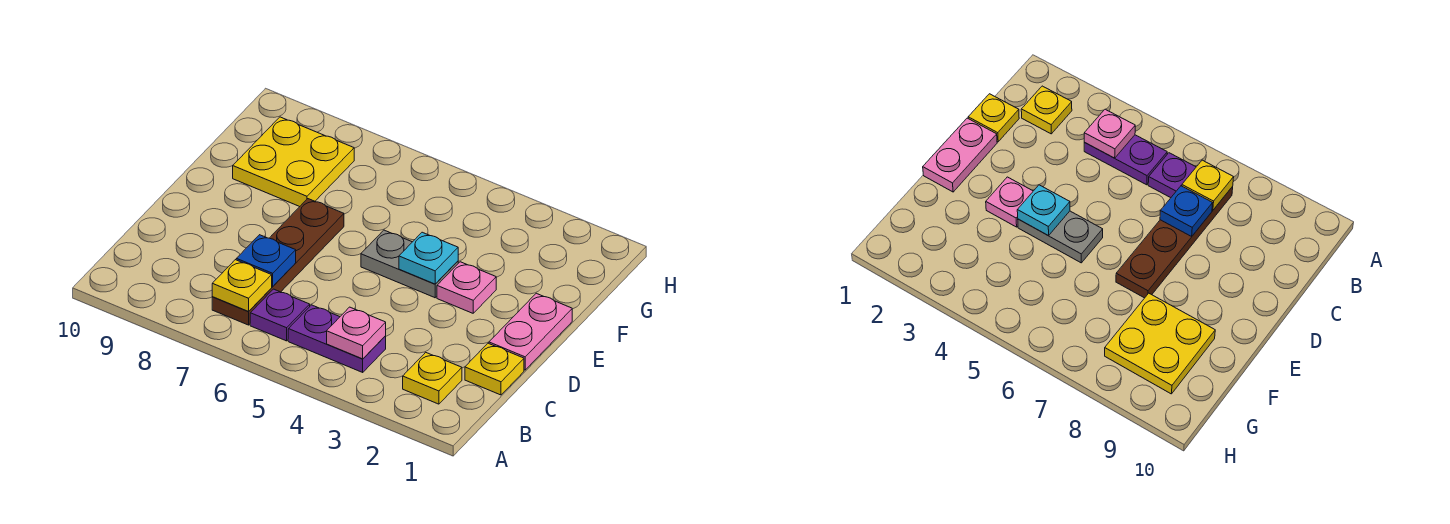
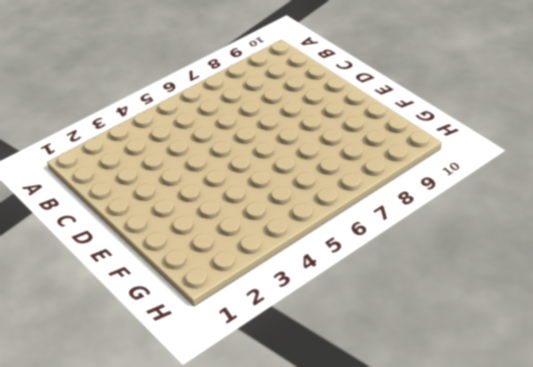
none -> yellow 1x1 plate [403,352,462,404]
none -> purple 1x2 plate [288,305,386,372]
none -> purple 1x1 plate [250,289,310,341]

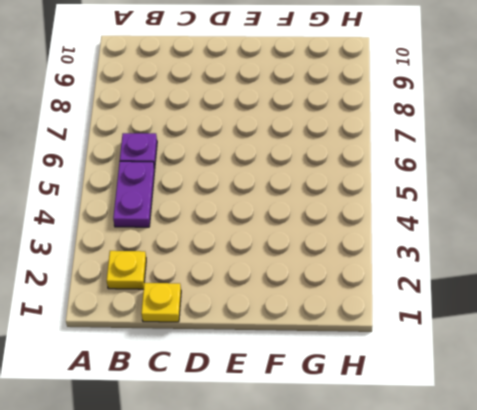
none -> brown 1x4 plate [212,199,344,325]
none -> pink 1x2 plate [489,293,572,370]
none -> pink 1x1 plate [437,262,496,313]

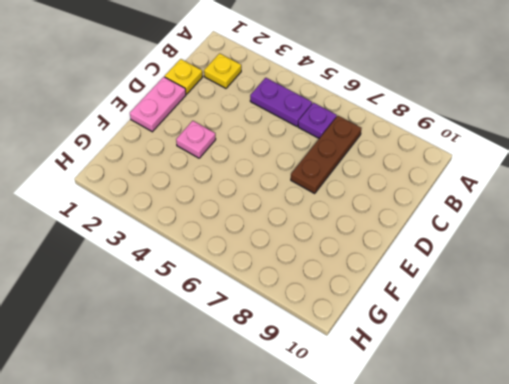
brown 1x3 plate [291,116,362,193] -> brown 1x4 plate [212,199,344,325]
none -> grey 1x2 plate [361,230,458,298]
none -> yellow 2x2 plate [233,117,354,207]
none -> pink 1x1 plate [327,307,386,359]

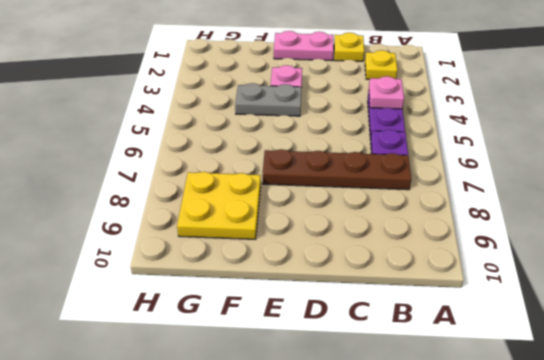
grey 1x2 plate [235,83,302,116] -> grey 1x2 plate turned to [361,230,458,298]
none -> yellow 1x1 plate [212,260,272,311]
none -> blue 1x1 plate [236,235,296,286]
none -> cyan 1x1 plate [399,232,458,284]

